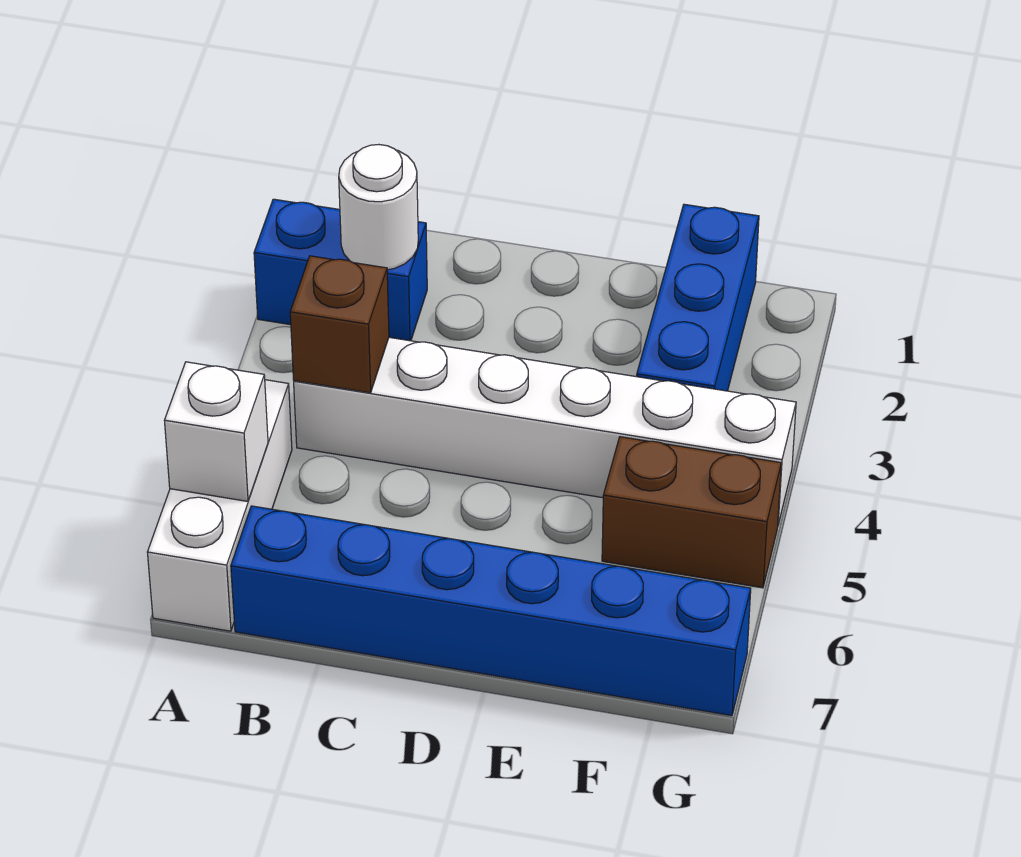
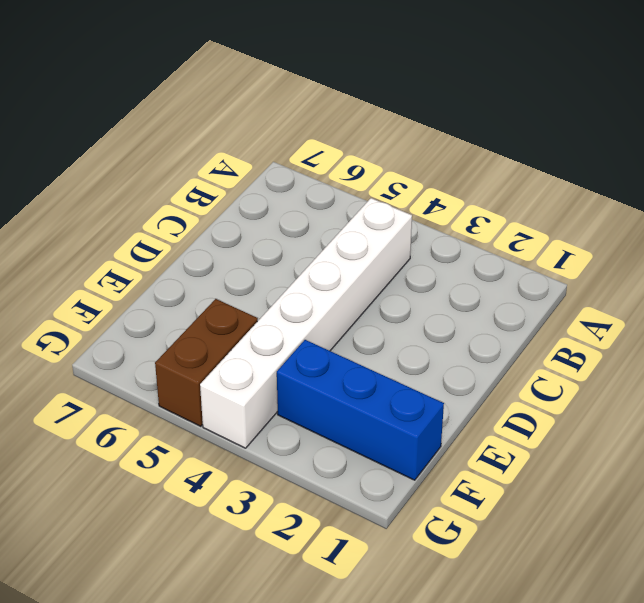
none -> blue 1x2 brick [254,199,427,341]
none -> white 1x3 brick [147,380,292,631]

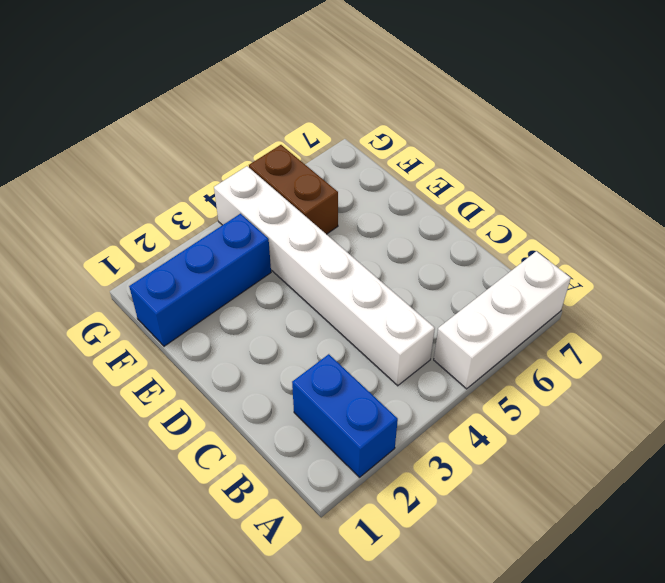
none -> blue 1x6 brick [231,506,751,716]
none -> white 1x1 brick [164,362,268,501]

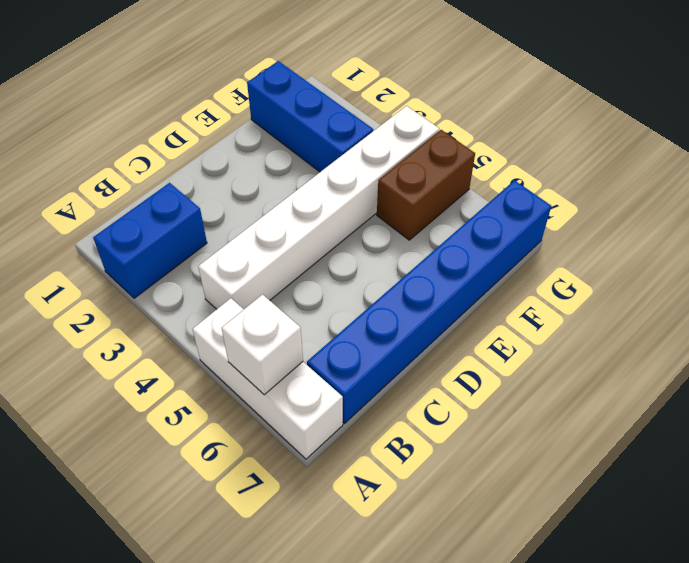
none -> white 1x1 round brick [339,145,418,270]
none -> brown 1x1 brick [290,256,389,393]

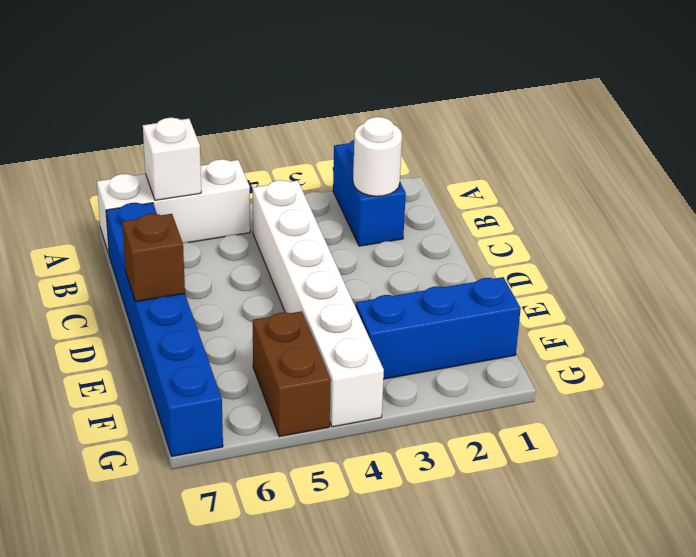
brown 1x1 brick [122,214,185,302] -> brown 1x1 brick moved to [290,256,389,393]

